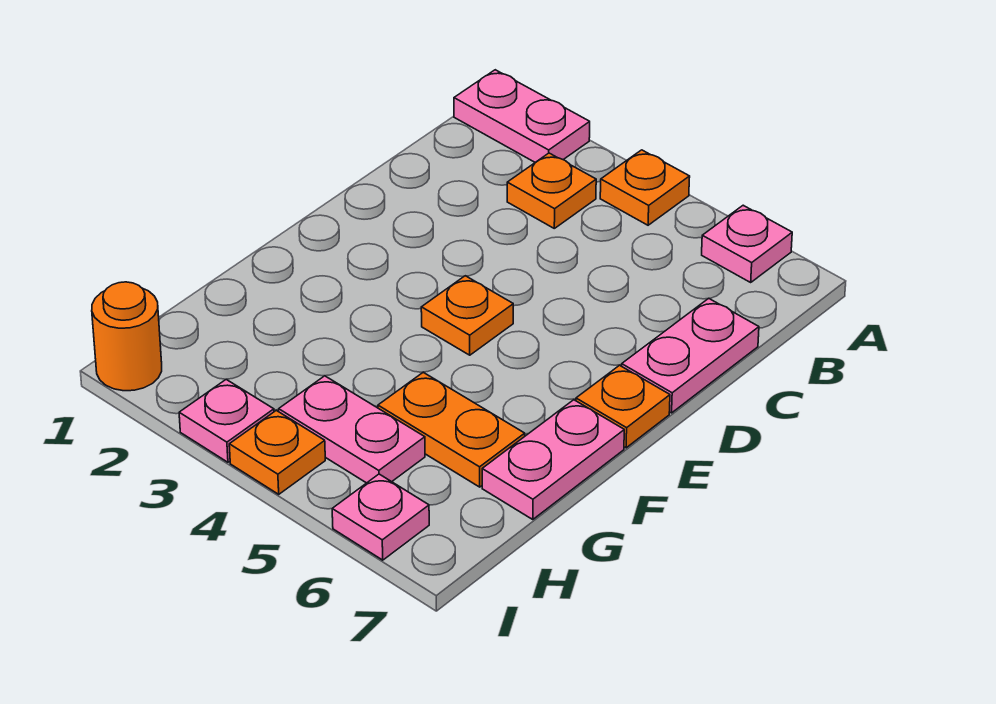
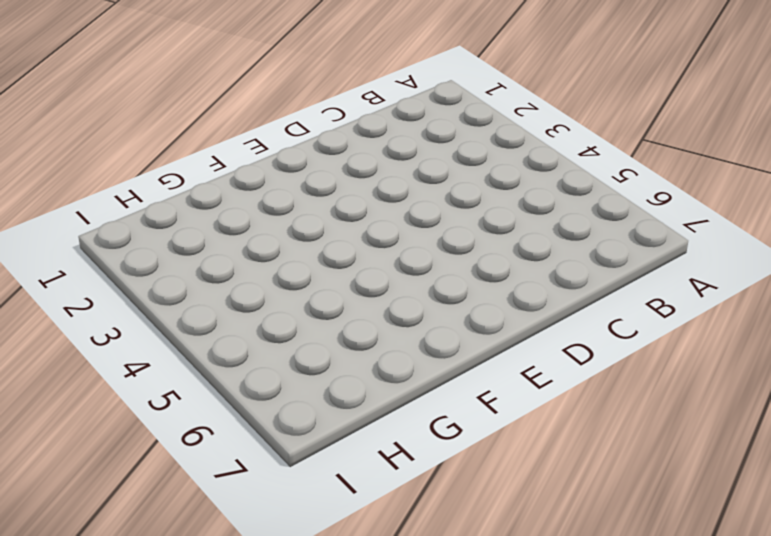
none -> pink 1x2 plate [454,70,590,162]
none -> orange 1x1 plate [600,150,690,225]
none -> pink 1x1 plate [702,205,792,282]

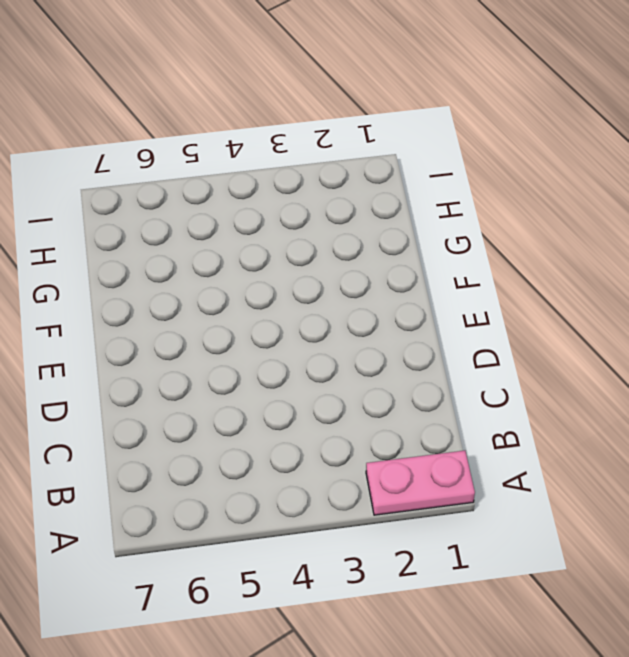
none -> orange 1x1 plate [600,150,690,225]
none -> pink 1x1 plate [702,205,792,282]
none -> orange 1x1 plate [507,153,596,228]

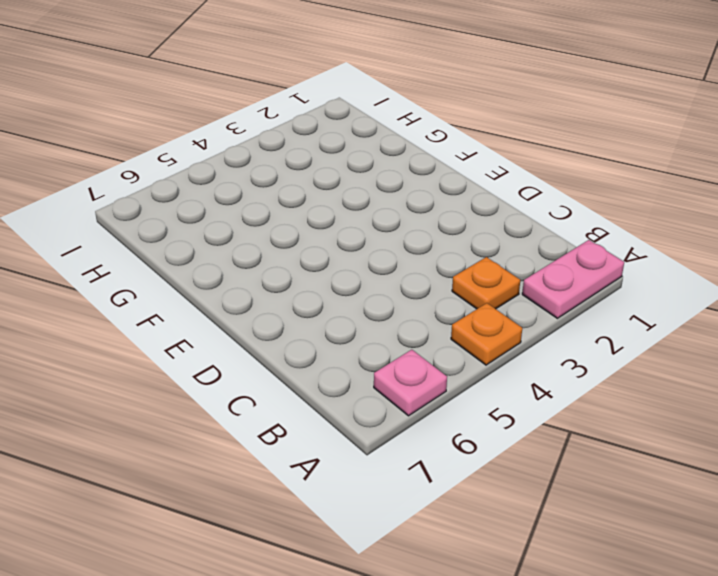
none -> pink 1x2 plate [622,298,759,413]
none -> orange 1x1 plate [421,276,513,355]
none -> orange 1x1 plate [576,365,670,448]

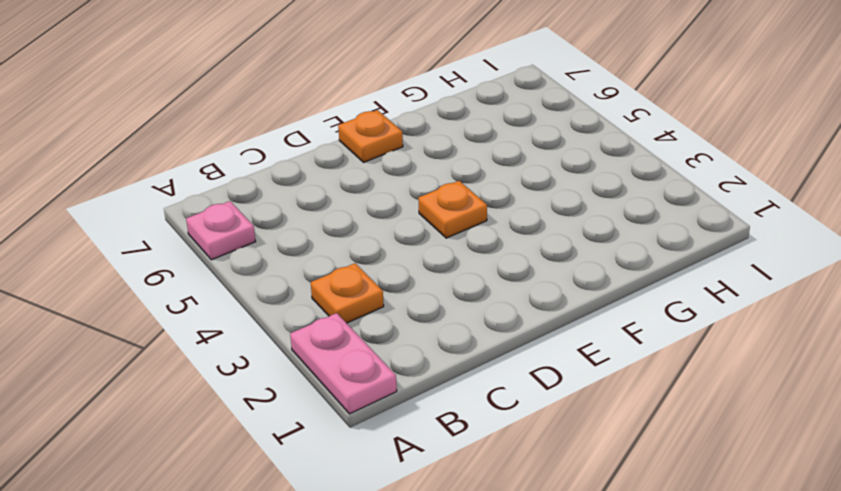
none -> orange 1x1 plate [600,150,690,225]
none -> pink 1x2 plate [622,298,759,413]
none -> pink 1x2 plate [482,400,624,519]

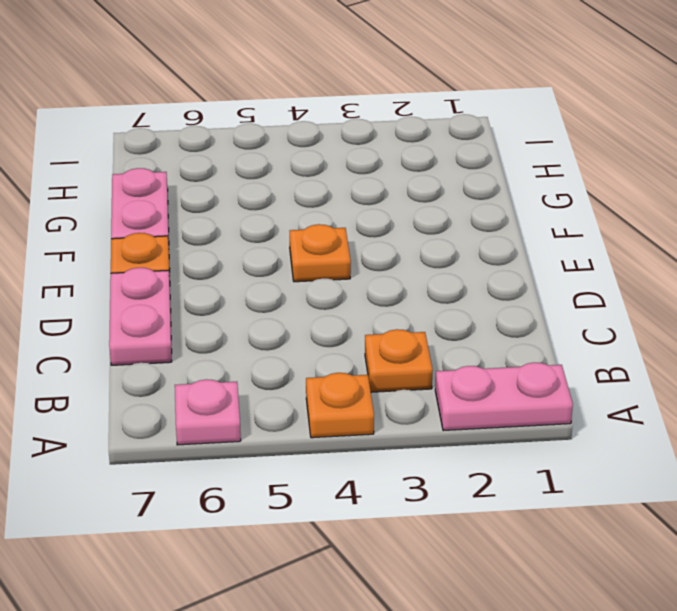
none -> orange 1x2 plate [378,372,525,487]
none -> pink 1x2 plate [279,376,425,483]
none -> orange 1x1 round brick [92,282,162,391]

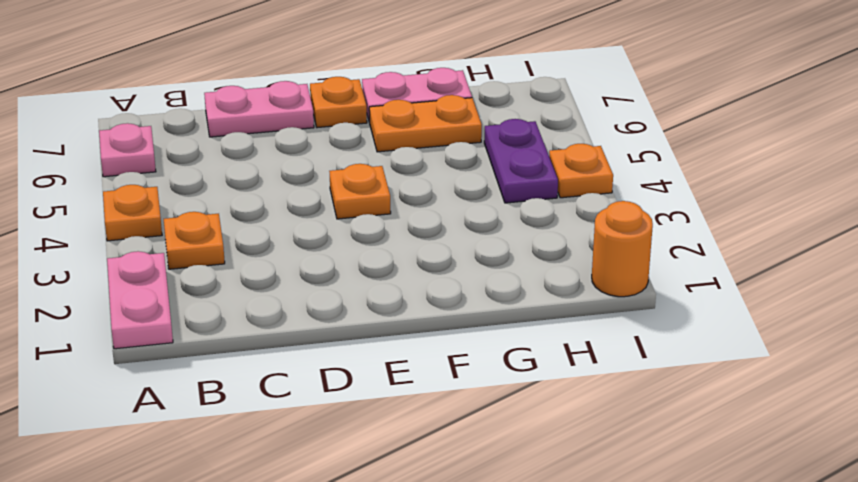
orange 1x2 plate [369,95,482,152] -> orange 1x2 plate turned to [378,372,525,487]
purple 1x2 plate [484,119,558,203] -> pink 1x2 plate [279,376,425,483]
none -> pink 1x1 plate [179,379,274,462]
none -> pink 1x1 plate [332,474,429,560]

